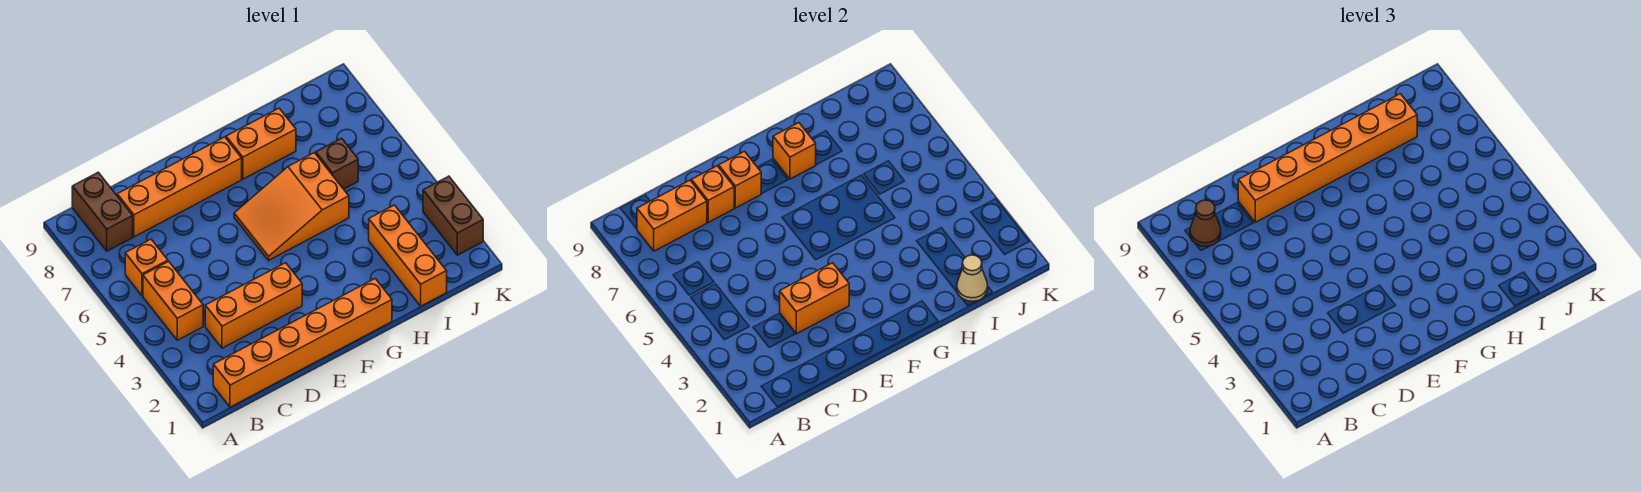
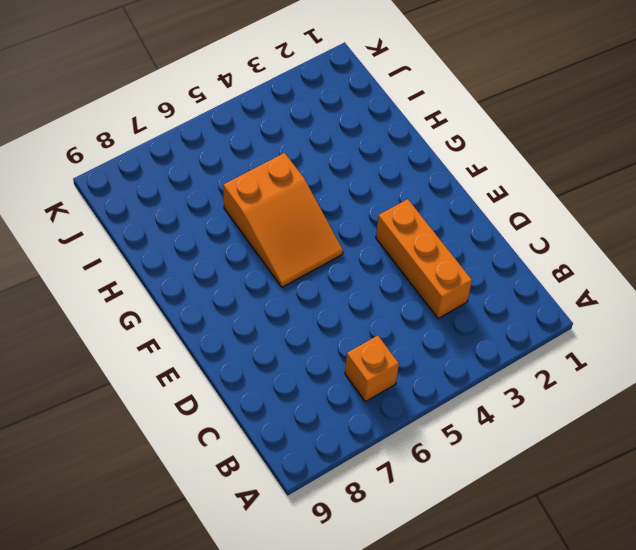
none -> orange 1x6 brick [213,279,392,407]
none -> orange 1x2 brick [143,261,203,340]
none -> brown 1x2 brick [72,172,133,251]

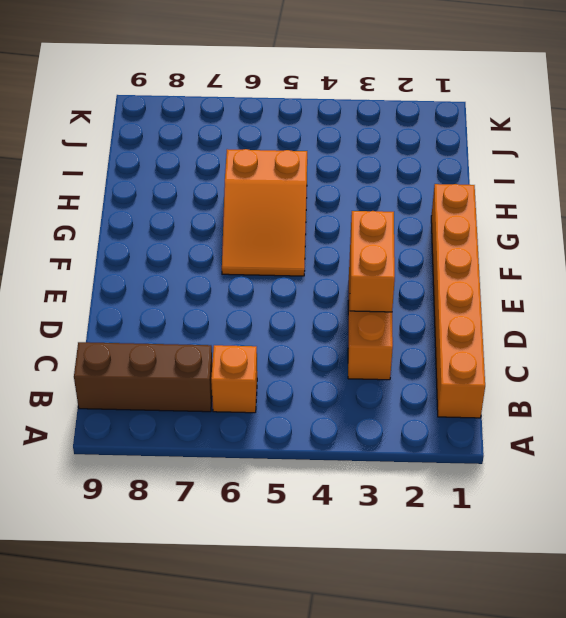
brown 1x3 brick [74,342,212,412] -> brown 1x2 brick [72,172,133,251]
none -> orange 1x2 brick [143,261,203,340]
none -> orange 1x4 brick [117,137,242,237]
none -> orange 1x2 brick [226,108,296,179]

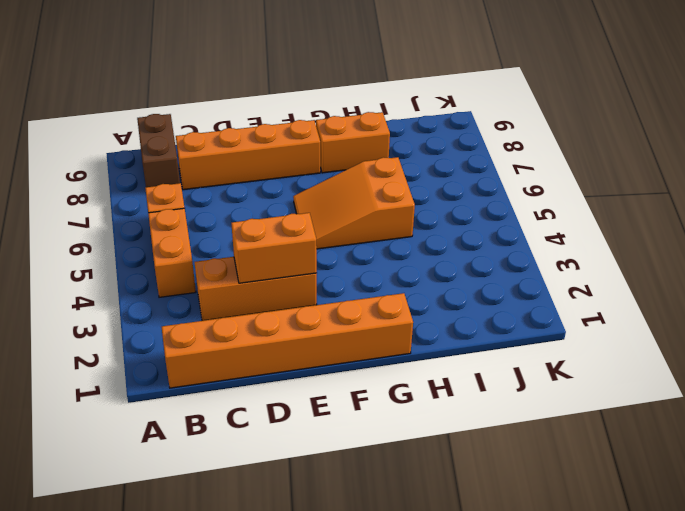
none -> orange 1x3 brick [369,205,447,306]
none -> brown 1x1 brick [316,138,358,189]
none -> brown 1x2 brick [423,176,483,255]

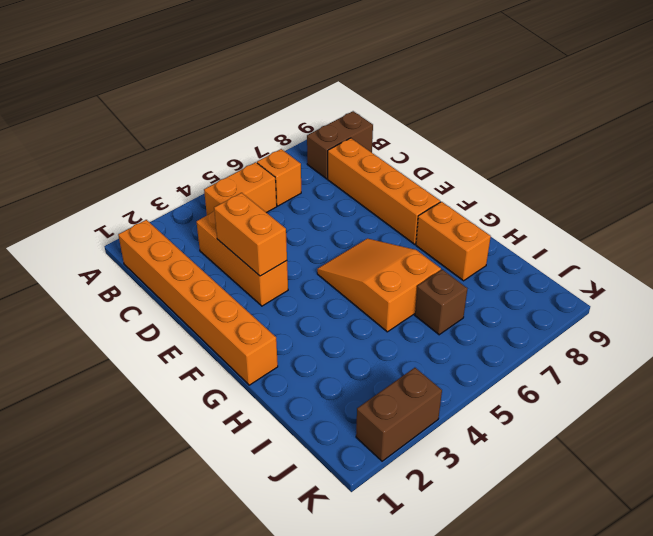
none -> orange 1x3 brick [369,205,447,306]
none -> orange 1x2 brick [637,180,707,251]
none -> orange 1x1 brick [691,166,734,222]

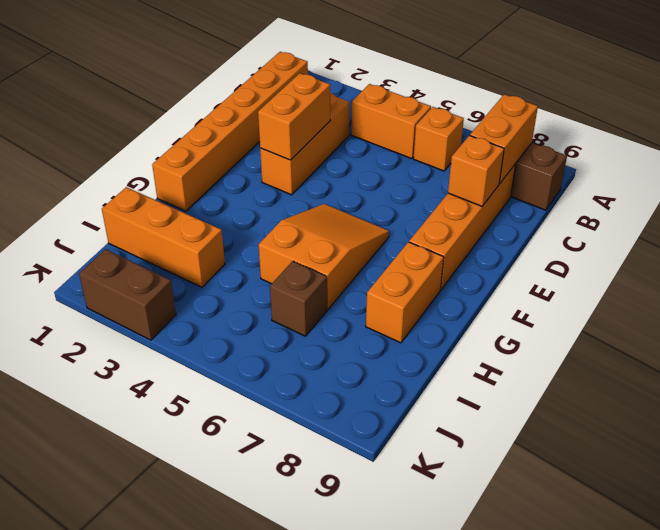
none -> orange 1x1 brick [719,151,761,208]
none -> orange 1x1 brick [773,123,816,179]
none -> tan 1x1 cone [957,255,988,301]

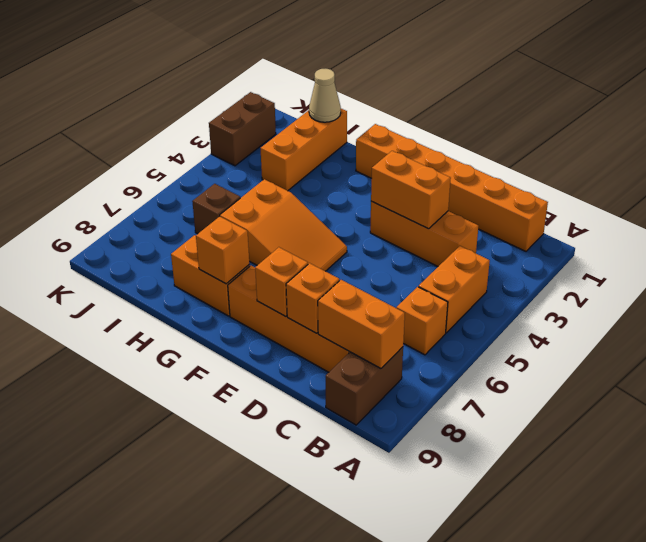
none -> brown 1x1 cone [1190,200,1221,246]
none -> orange 1x6 brick [1238,94,1417,222]

